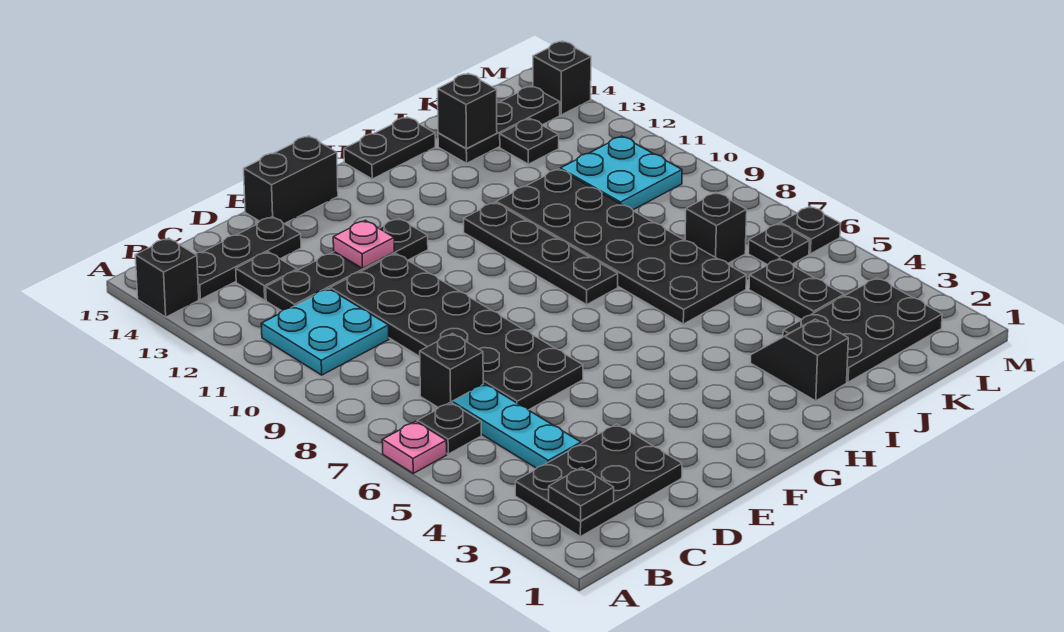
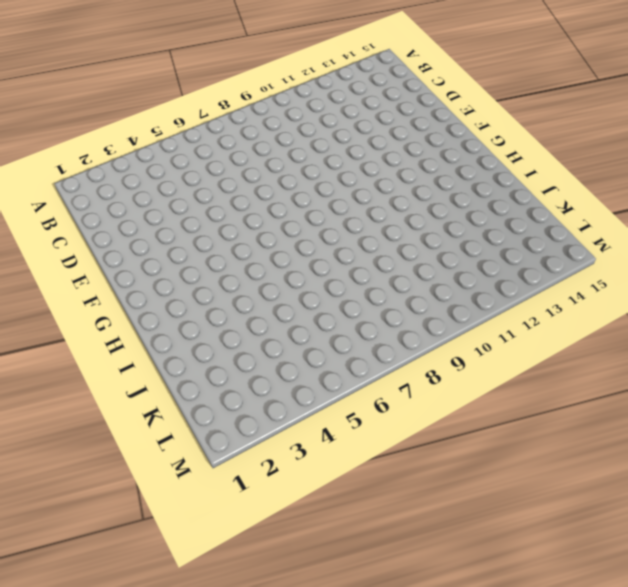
none -> pink 1x1 plate [382,421,447,473]
none -> black 1x1 brick [135,238,199,317]
none -> black 2x3 plate [515,424,682,537]

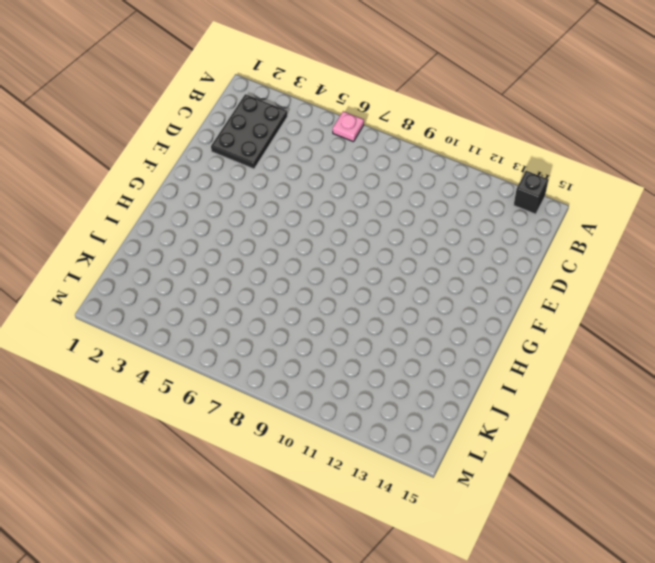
none -> black 1x1 plate [417,402,481,454]
none -> cyan 2x2 plate [261,289,389,375]
none -> black 1x3 plate [195,217,301,299]

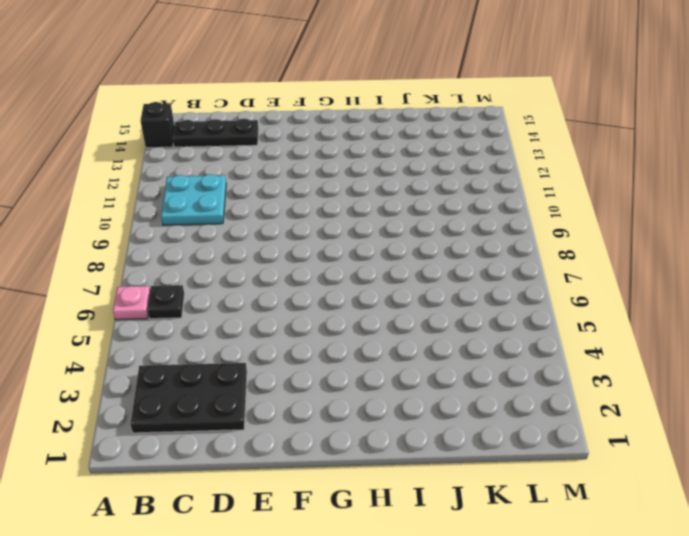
none -> cyan 1x3 plate [452,384,581,468]
none -> black 1x1 brick [420,334,483,408]
none -> black 1x4 plate [266,218,428,311]

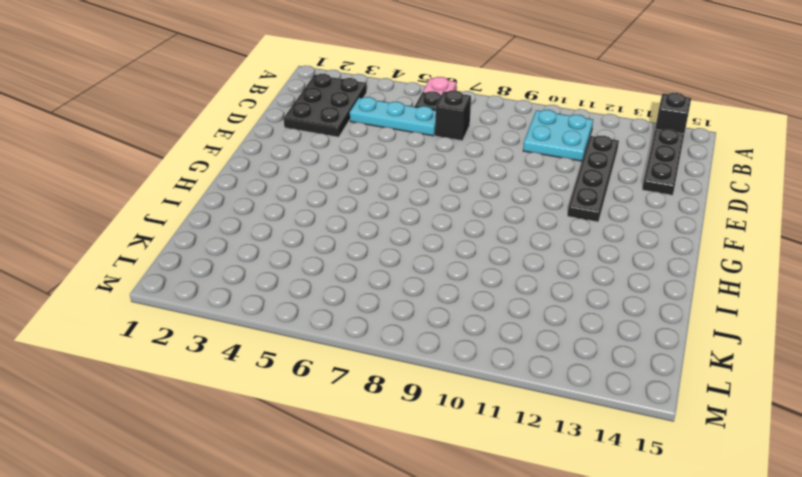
none -> black 1x1 plate [236,252,297,300]
none -> black 2x6 plate [330,254,583,410]
none -> black 1x2 brick [244,136,338,224]

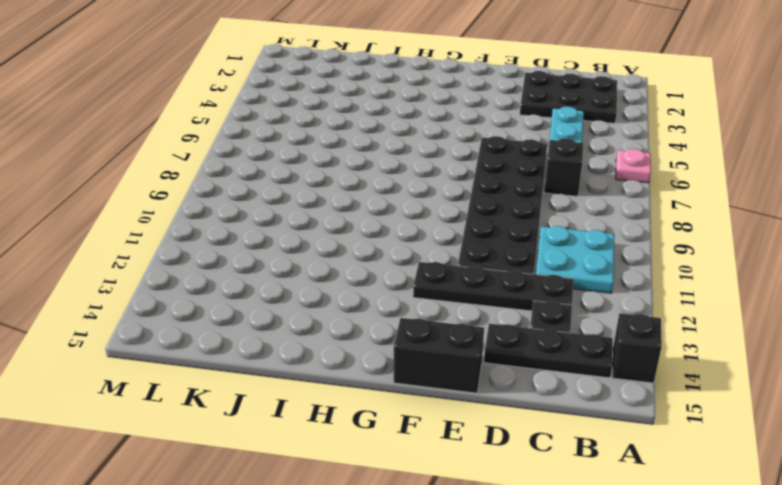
none -> black 1x1 plate [417,402,481,454]
none -> black 1x4 plate [464,202,618,304]
none -> black 1x2 plate [344,117,435,179]

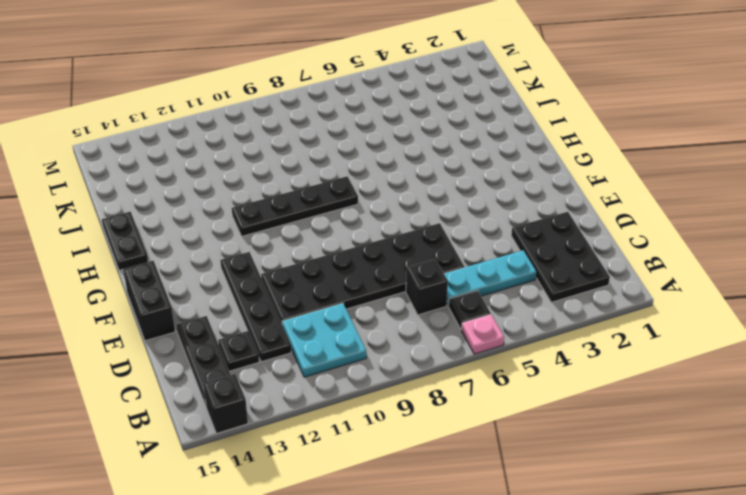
none -> black 1x2 slope [751,319,848,401]
none -> black 2x6 plate [496,169,746,324]
none -> black 2x3 plate [783,278,942,382]

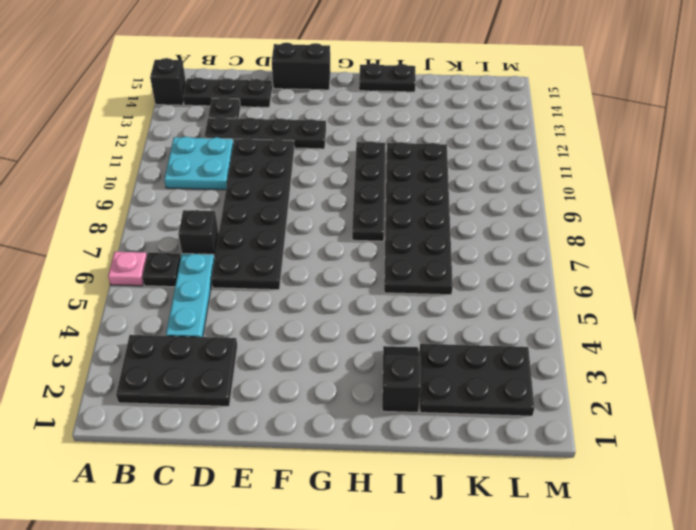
none -> black 1x3 plate [438,86,560,163]
none -> black 1x2 plate [749,259,844,319]
none -> black 1x1 brick [685,193,747,263]

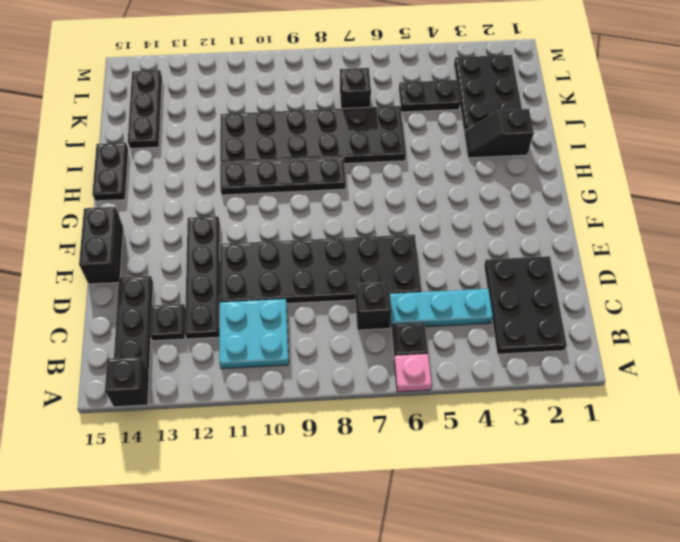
none -> cyan 2x2 plate [560,136,682,210]
none -> black 1x1 plate [500,119,559,164]
none -> black 1x1 plate [748,223,809,265]

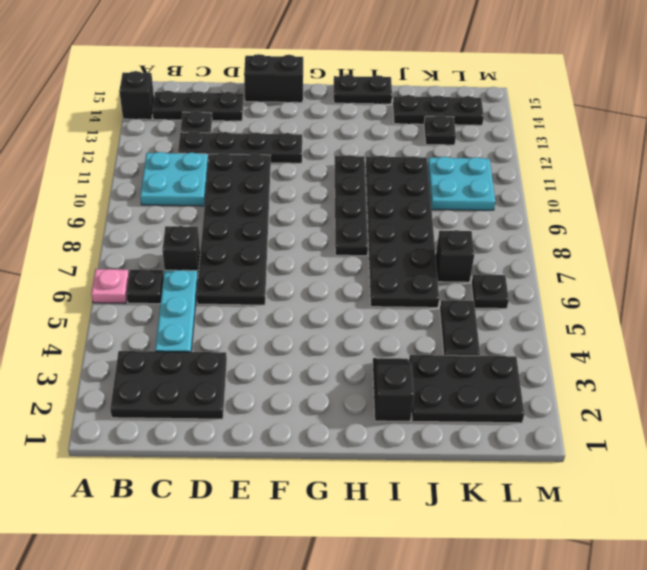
none -> black 1x1 plate [780,206,841,254]
none -> black 1x1 brick [533,41,591,115]
none -> black 1x1 plate [548,468,614,521]

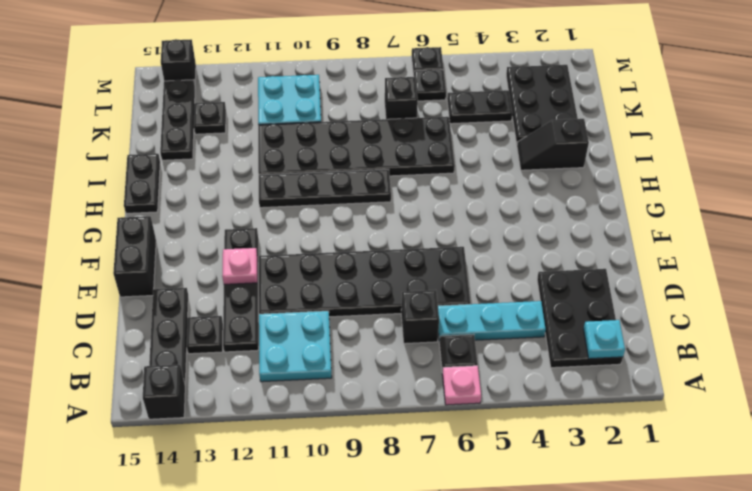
cyan 1x1 plate [584,320,625,359] -> black 1x1 plate [548,468,614,521]
none -> black 1x1 brick [438,74,497,149]

